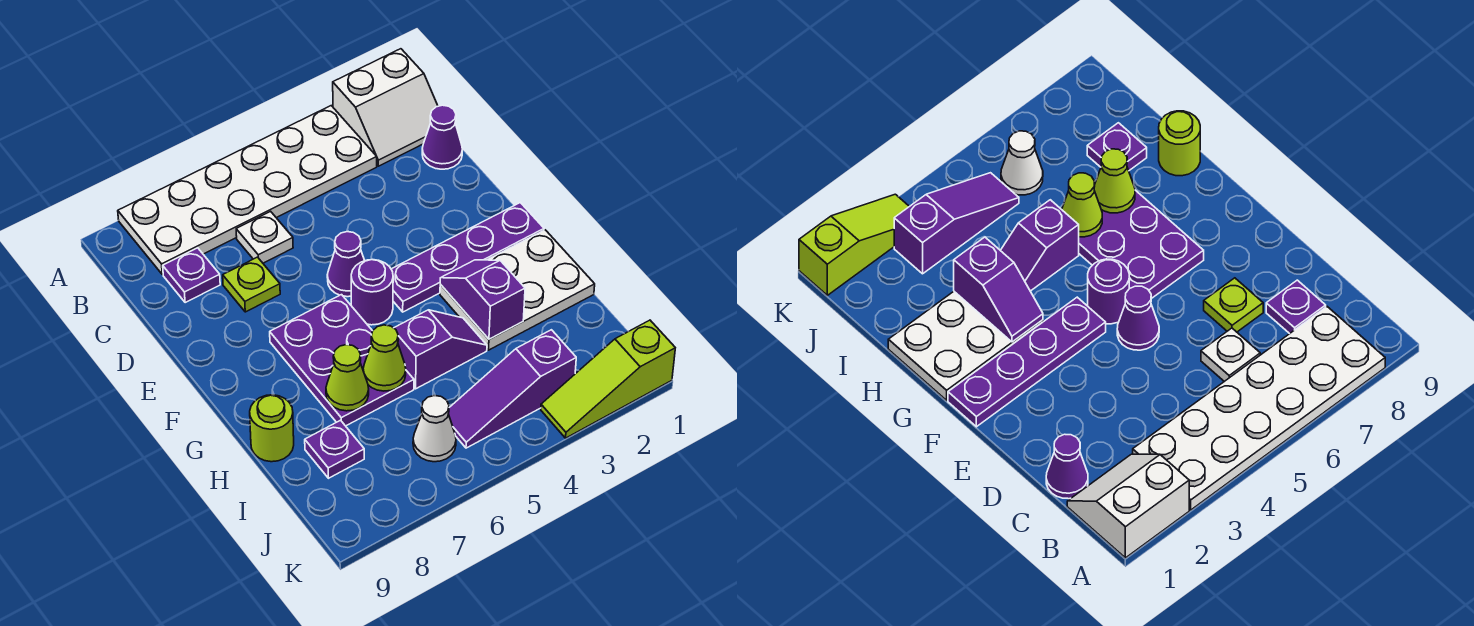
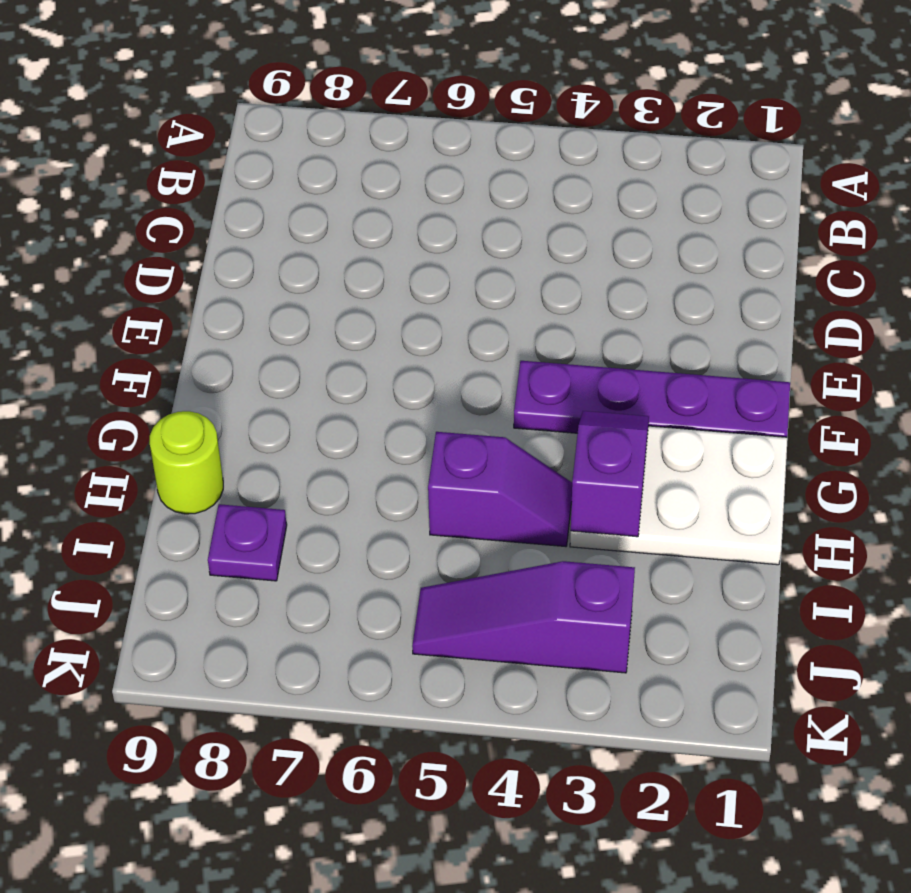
none -> white 2x2 slope [333,49,438,166]
none -> white 2x6 plate [118,106,377,275]
none -> purple 1x1 cone [422,105,462,169]

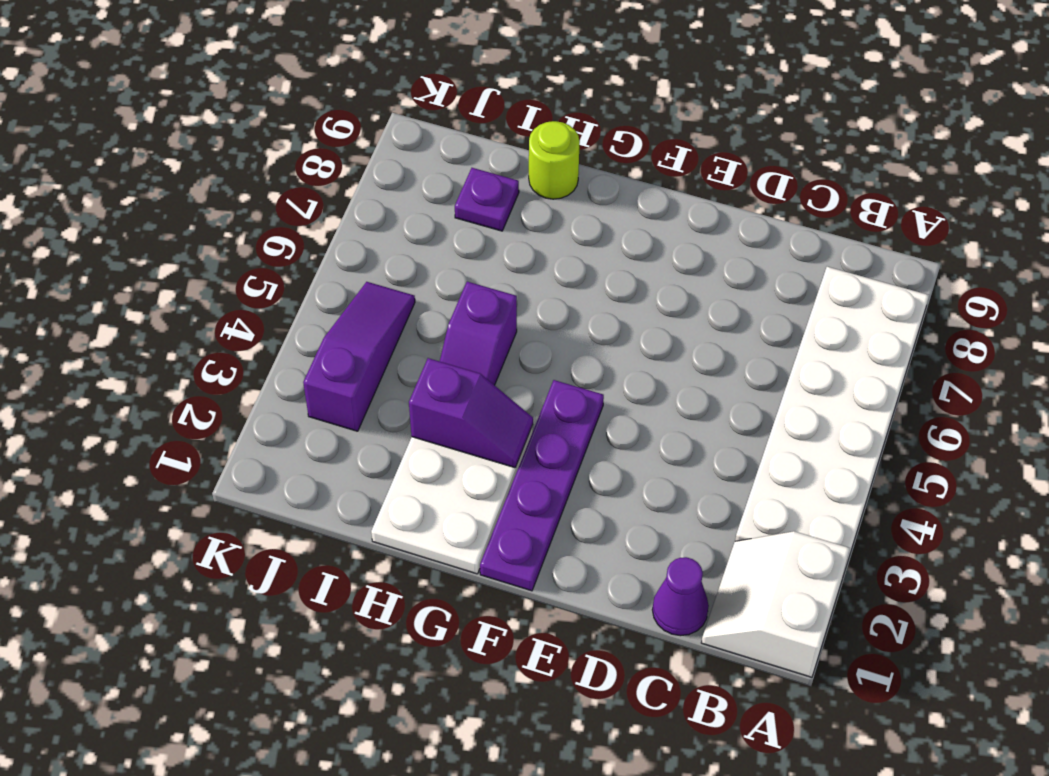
none -> white 1x1 plate [236,211,293,263]
none -> purple 1x1 plate [163,248,220,303]
none -> lime 1x1 plate [223,257,280,312]

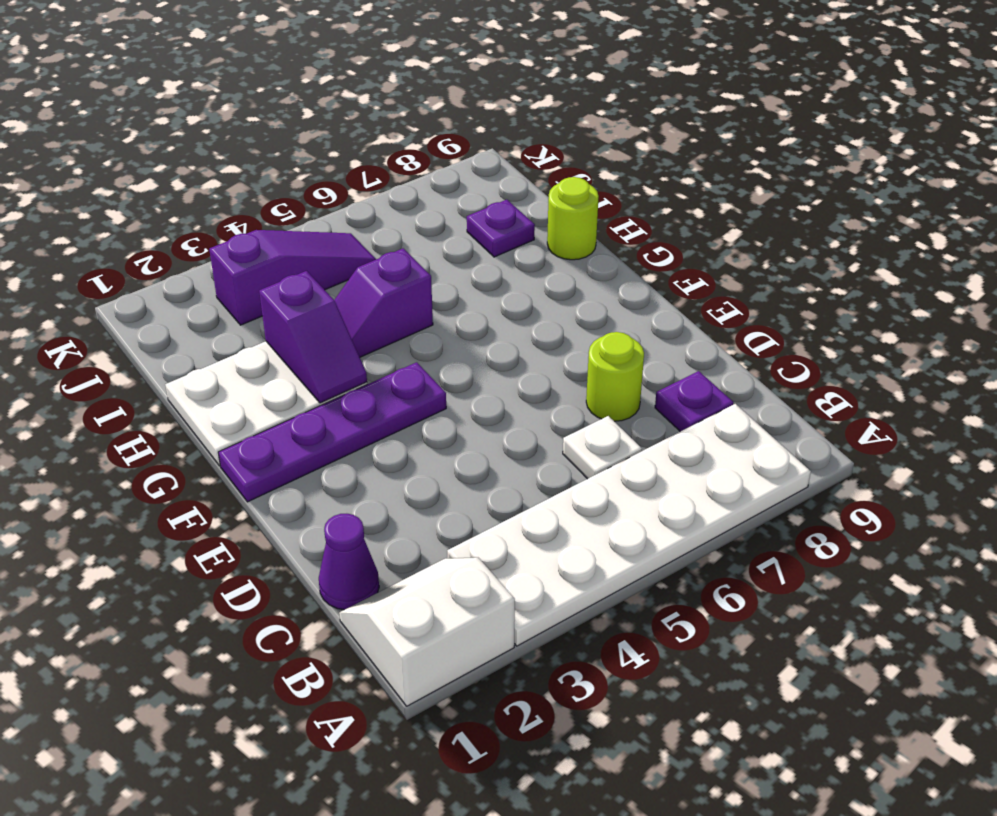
lime 1x1 round brick [586,332,644,421] -> lime 1x1 plate [223,257,280,312]
none -> purple 1x1 cone [327,232,365,297]
none -> purple 1x1 round brick [351,260,393,325]
none -> purple 2x3 plate [270,295,414,426]

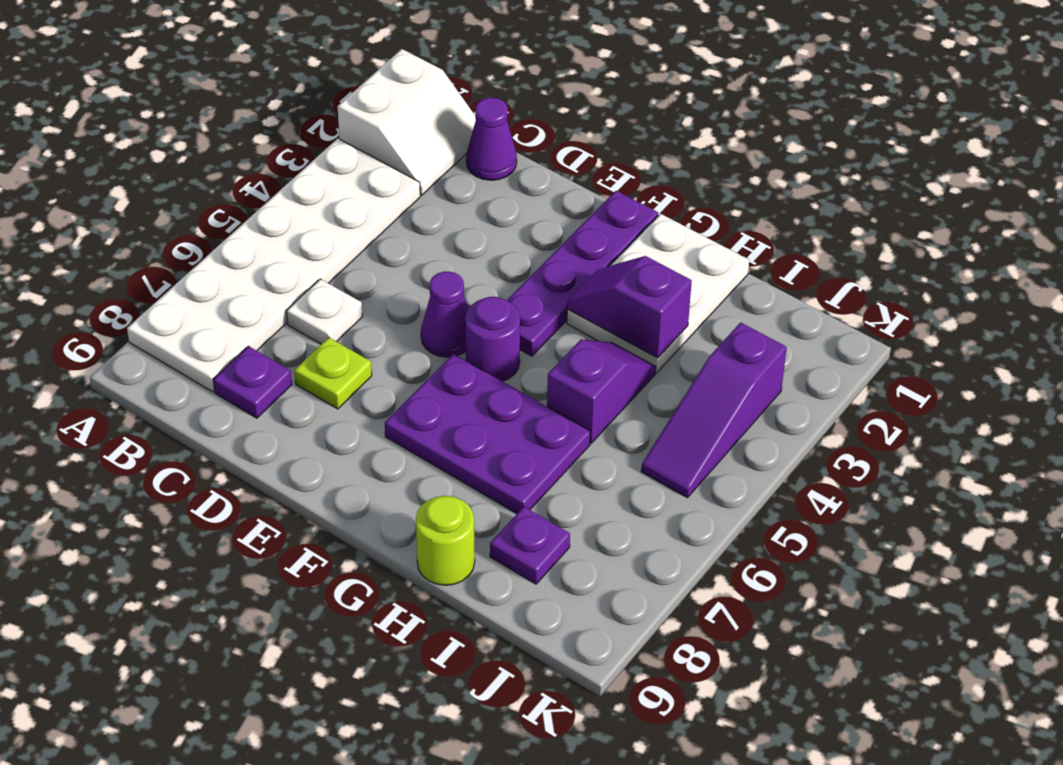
none -> white 1x1 cone [413,396,456,462]
none -> lime 1x3 slope [541,320,675,438]
none -> lime 1x1 cone [363,325,406,391]

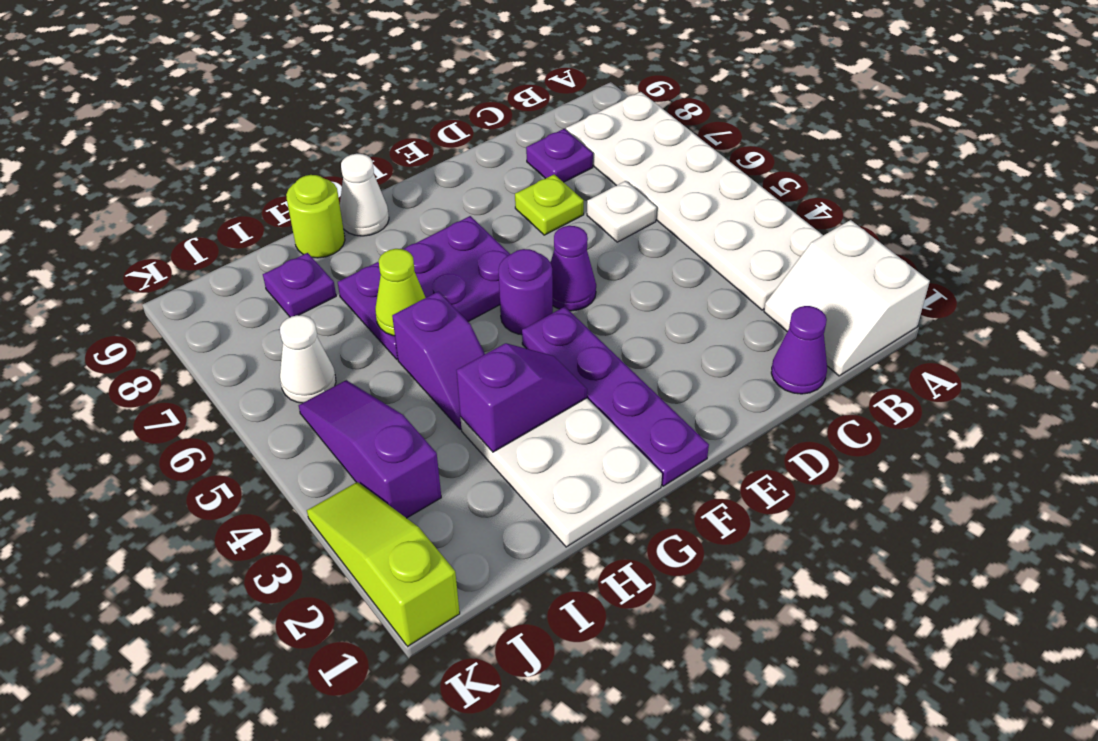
white 1x1 cone [340,154,389,236] -> none
none -> lime 1x1 cone [326,345,369,411]

